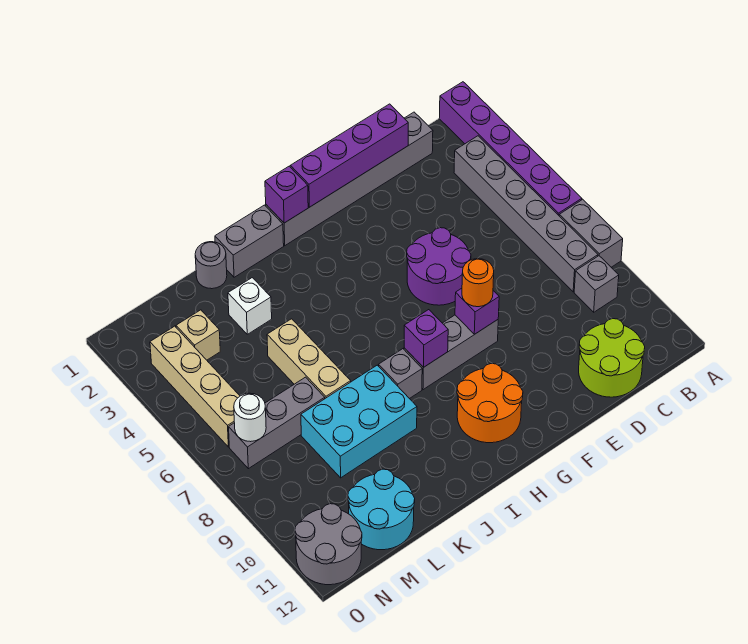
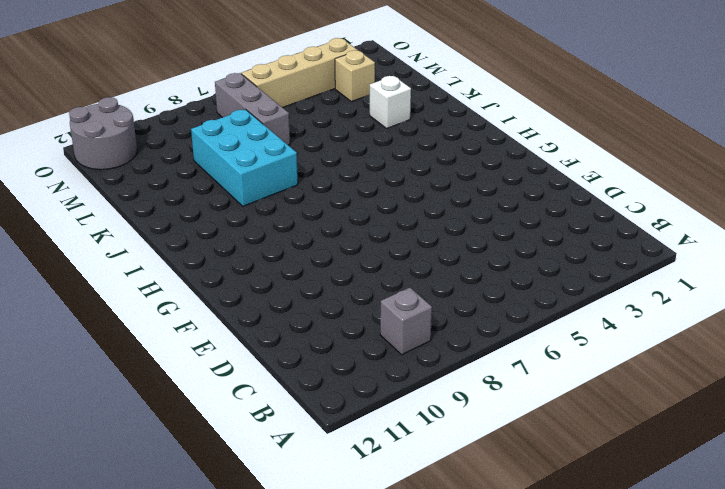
none -> purple 1x6 brick [439,82,582,215]
none -> grey 1x2 brick [559,199,623,267]
none -> grey 1x6 brick [454,136,598,292]

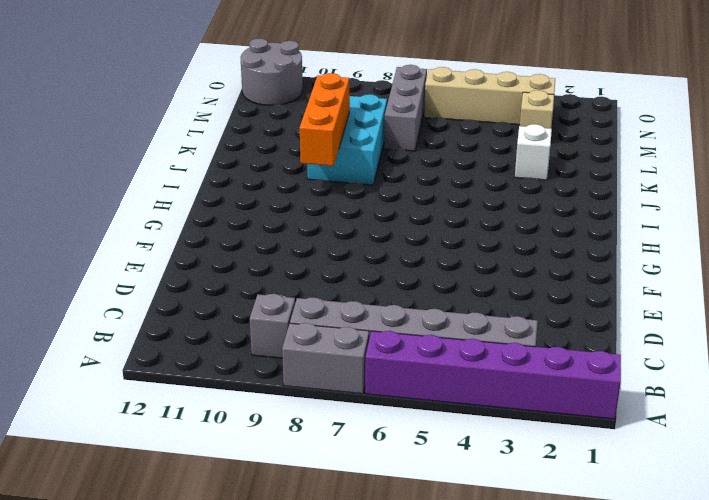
orange 1x3 brick [300,73,350,166] -> none
none -> grey 1x6 brick [266,112,433,246]
none -> lime 2x2 round brick [579,319,645,397]
none -> purple 2x2 round brick [407,228,471,305]

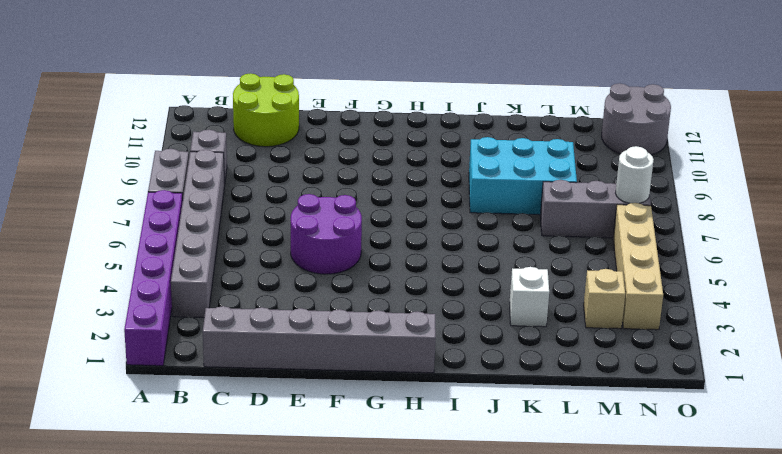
none -> grey 1x3 brick [404,315,498,390]
none -> orange 2x2 round brick [457,364,523,443]
none -> grey 1x2 brick [215,205,284,277]

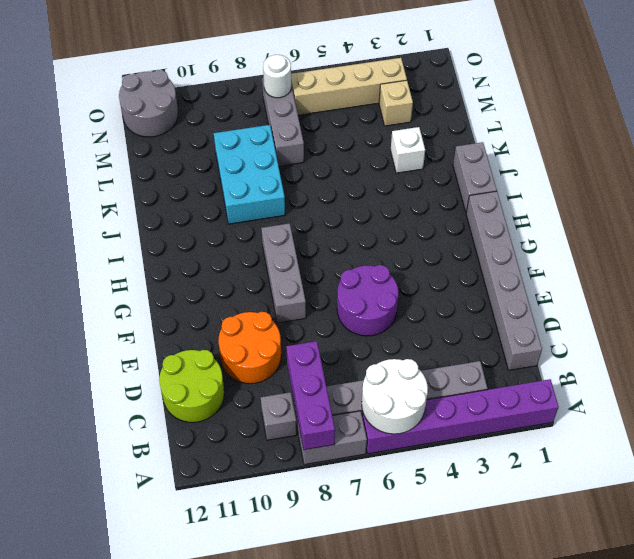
white 2x2 round brick [362,359,428,434] -> none
purple 1x3 brick [286,341,335,450] -> none
orange 2x2 round brick [219,312,281,384] -> orange 2x2 round brick moved to [457,364,523,443]
none -> grey 1x1 brick [379,349,422,399]
none -> grey 1x1 round brick [195,242,227,289]
none -> tan 1x3 brick [267,319,351,398]

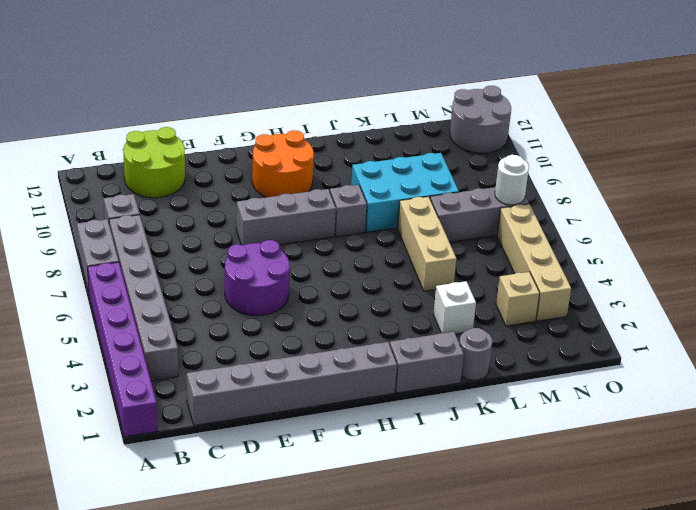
none -> cyan 2x2 round brick [348,469,415,550]
none -> purple 1x4 brick [290,104,408,207]
none -> purple 1x1 brick [455,288,499,334]

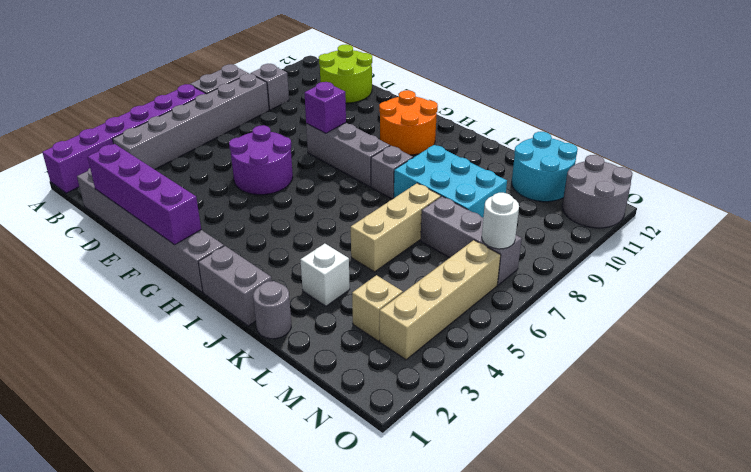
none -> purple 1x1 brick [265,166,308,223]
none -> purple 1x1 brick [404,310,448,368]
none -> orange 1x1 round brick [462,259,494,307]

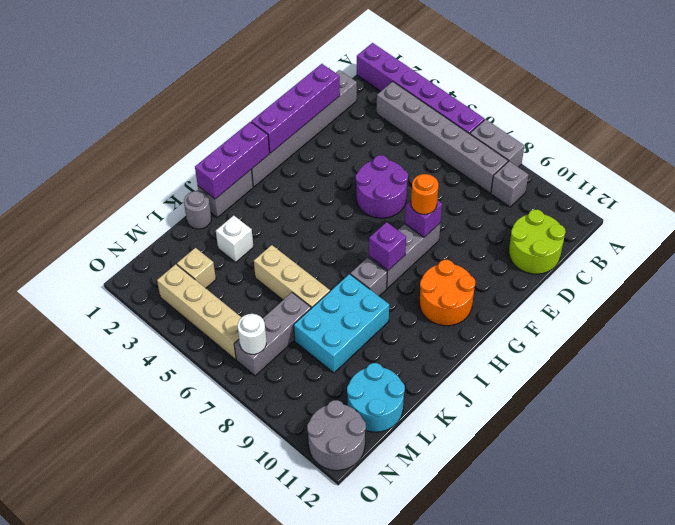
purple 1x3 brick [195,122,270,199] -> purple 1x1 brick [265,166,308,223]

